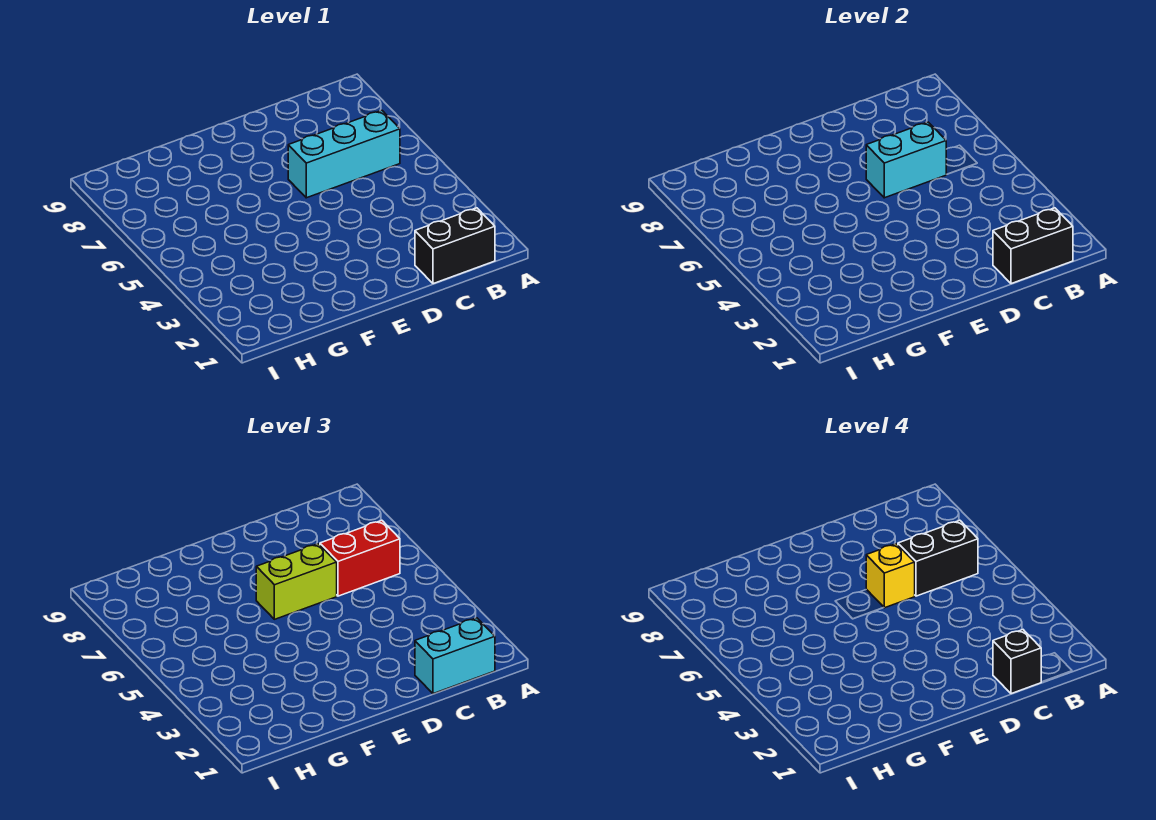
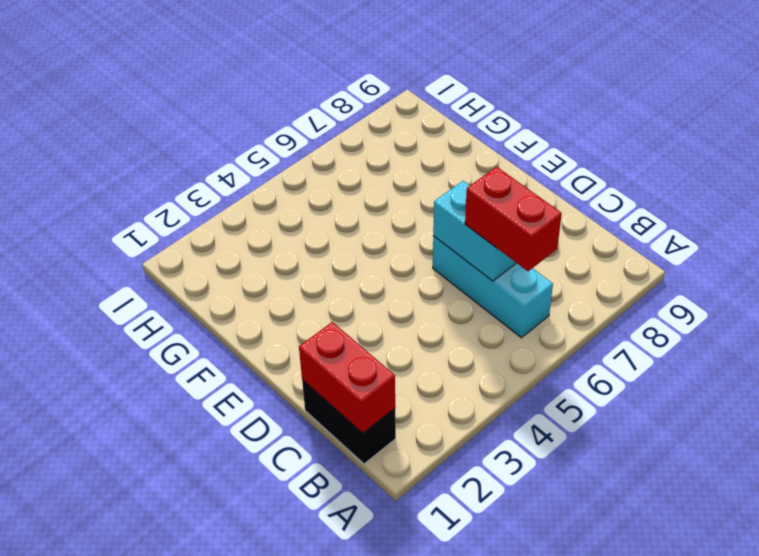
red 1x2 brick [299,322,395,433] -> black 1x2 brick [993,208,1073,284]
none -> cyan 1x2 brick [415,618,495,694]
none -> lime 1x2 brick [256,544,337,619]

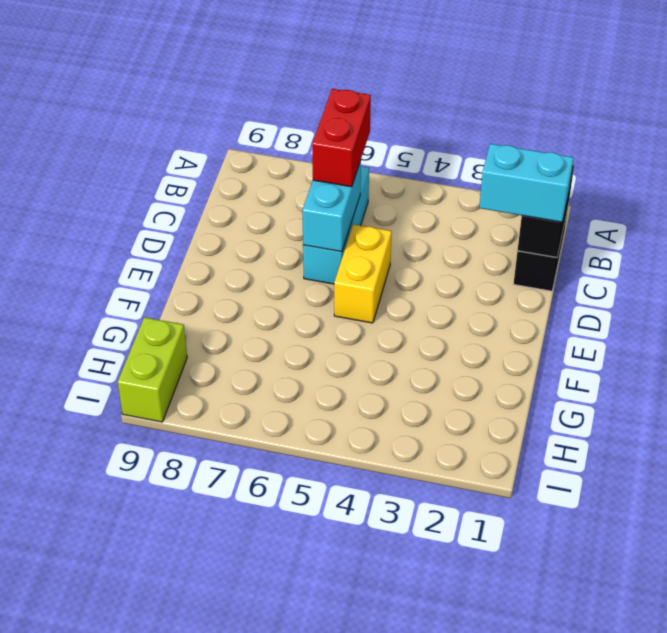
cyan 1x2 brick [479,144,574,222] -> cyan 1x2 brick turned to [415,618,495,694]
yellow 1x2 brick [334,224,392,323] -> none
lime 1x2 brick [118,317,187,422] -> lime 1x2 brick moved to [256,544,337,619]
none -> black 1x2 brick [898,520,978,596]
none -> black 1x1 brick [993,630,1041,694]

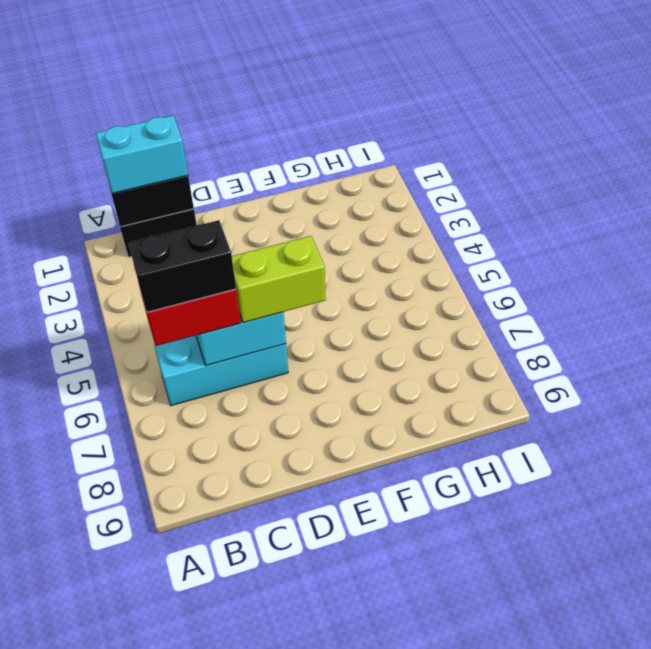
none -> black 1x1 brick [993,630,1041,694]
none -> yellow 1x1 brick [866,544,915,608]

